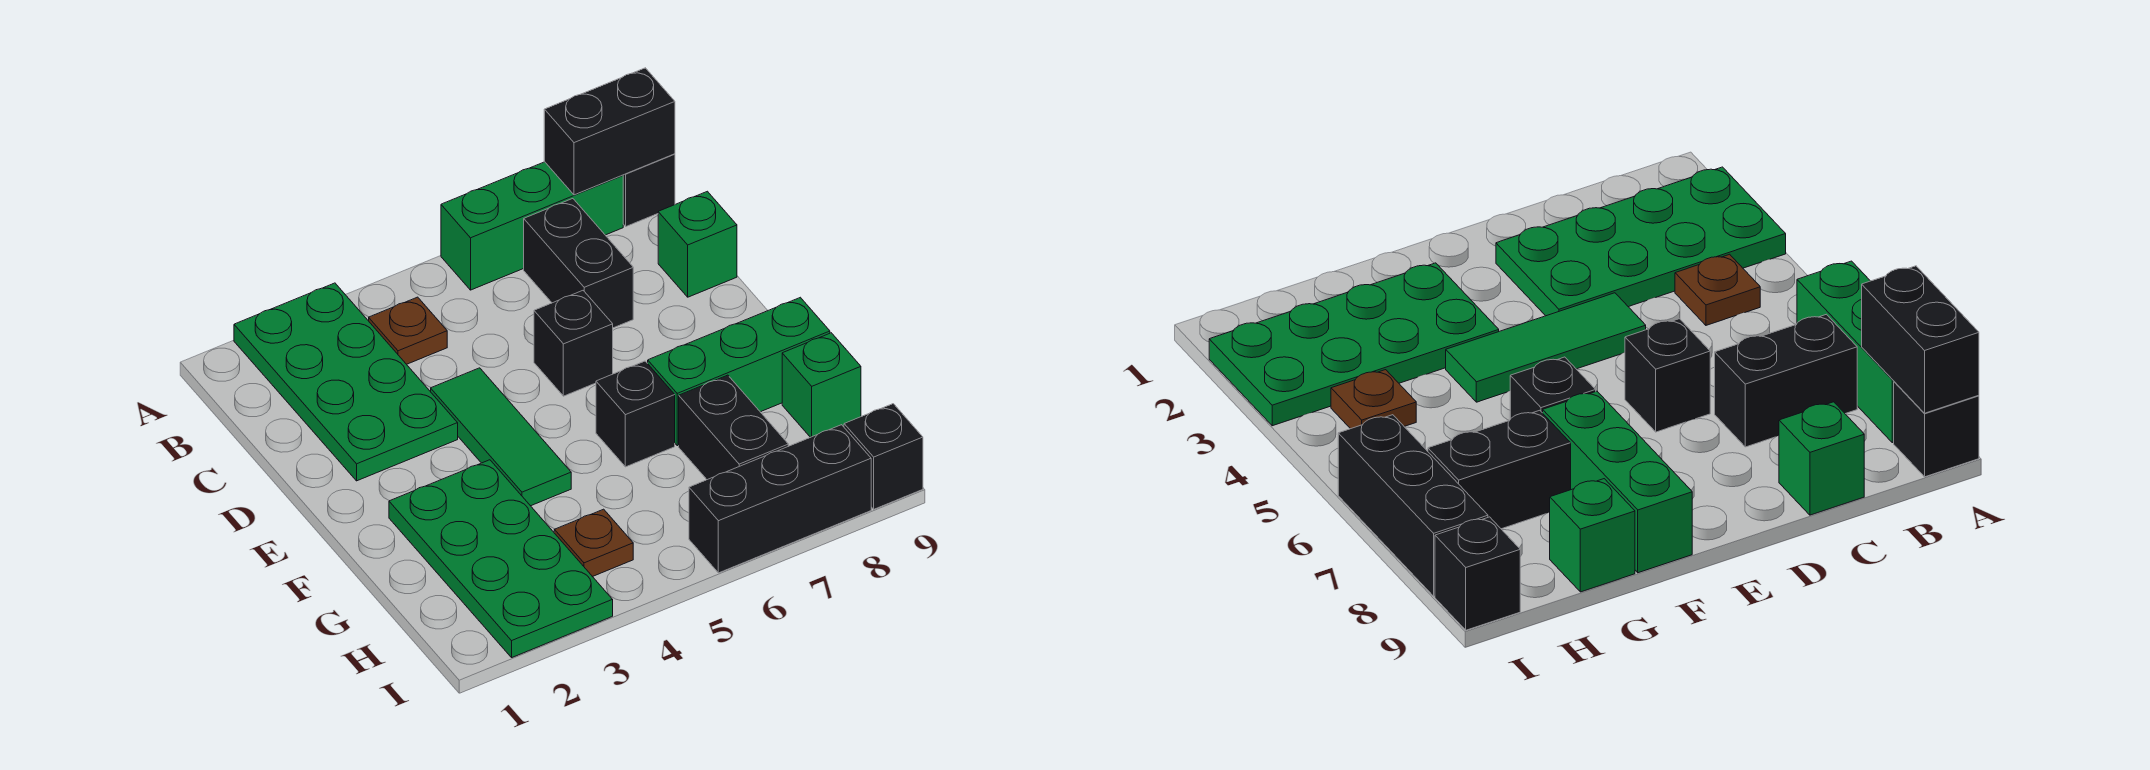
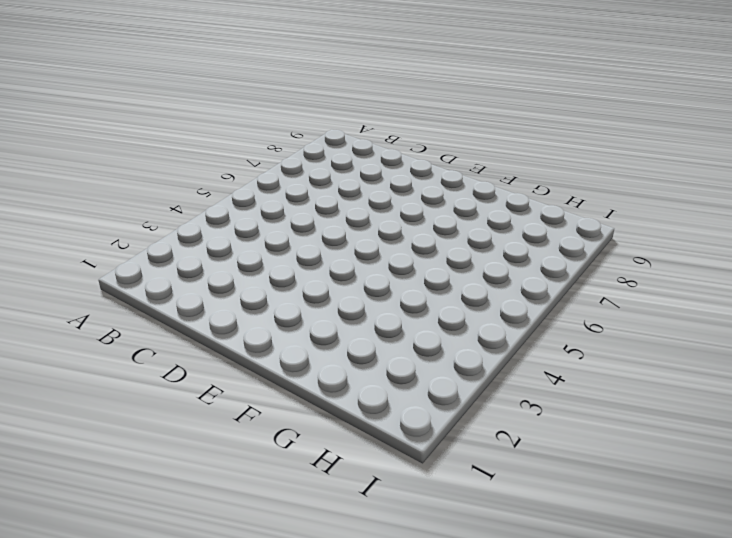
none -> green 2x4 plate [234,283,458,481]
none -> green 1x3 brick [441,162,623,290]
none -> black 1x1 brick [623,154,675,226]

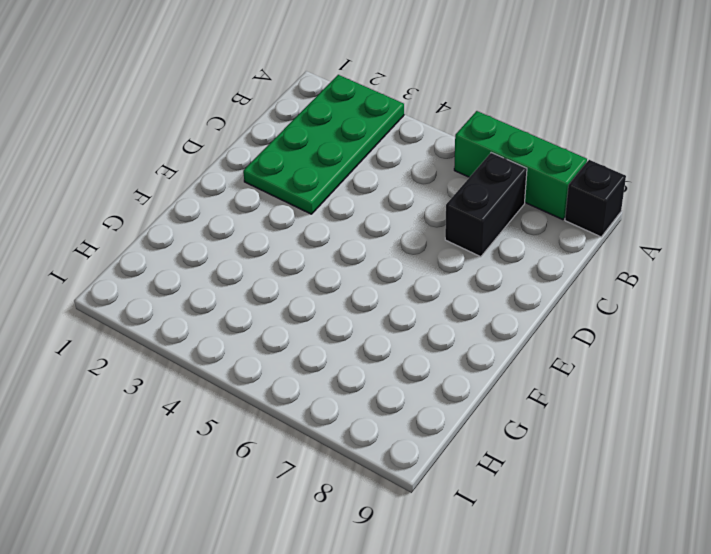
none -> brown 1x1 plate [369,297,447,364]
none -> green 1x1 brick [658,191,737,297]
none -> green 1x3 tile [431,368,571,506]

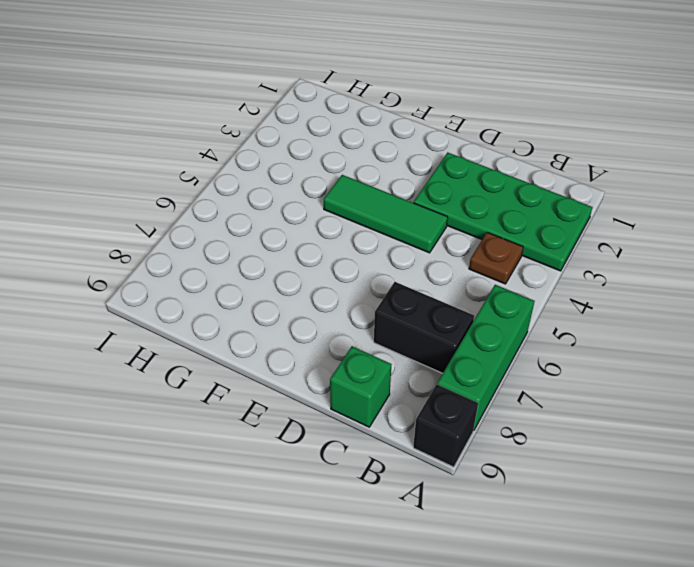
none -> black 1x1 brick [534,291,613,396]
none -> green 2x4 plate [389,460,613,657]
none -> black 1x1 brick [596,361,675,467]

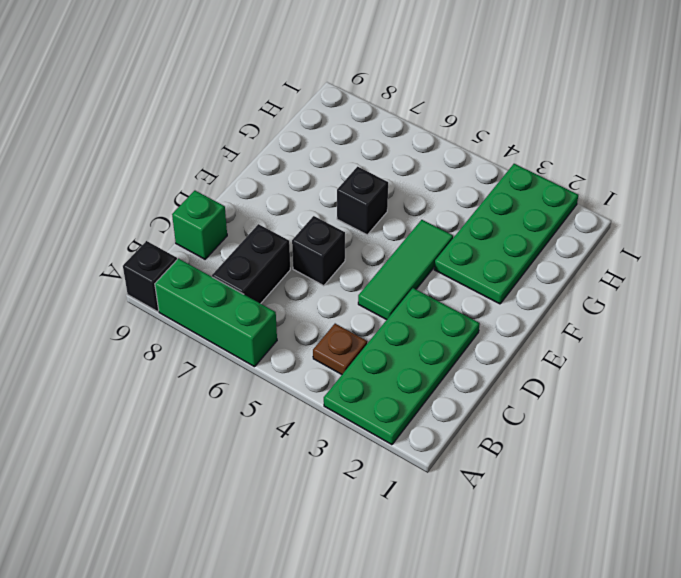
none -> green 1x3 brick [648,297,830,446]
none -> black 1x2 brick [679,375,788,480]
none -> green 1x1 brick [782,333,861,437]

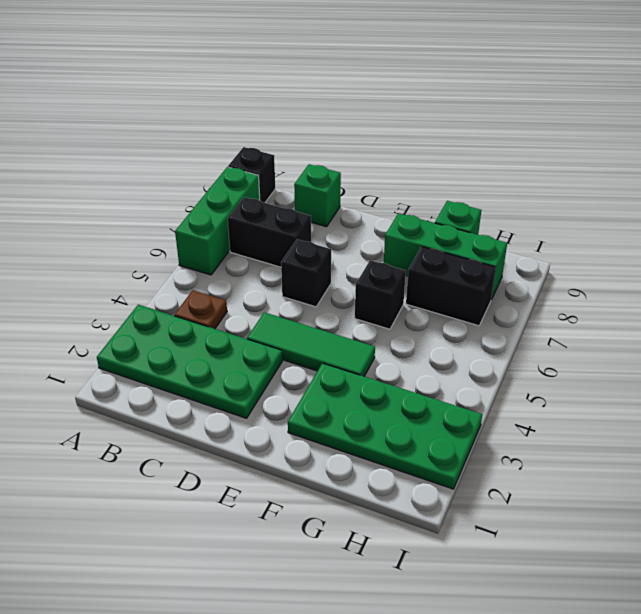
green 1x3 brick [384,213,507,299] -> green 1x3 brick turned to [648,297,830,446]
none -> brown 1x1 plate [554,509,633,577]
none -> black 1x3 brick [689,425,871,573]
none -> black 1x1 brick [844,404,923,509]

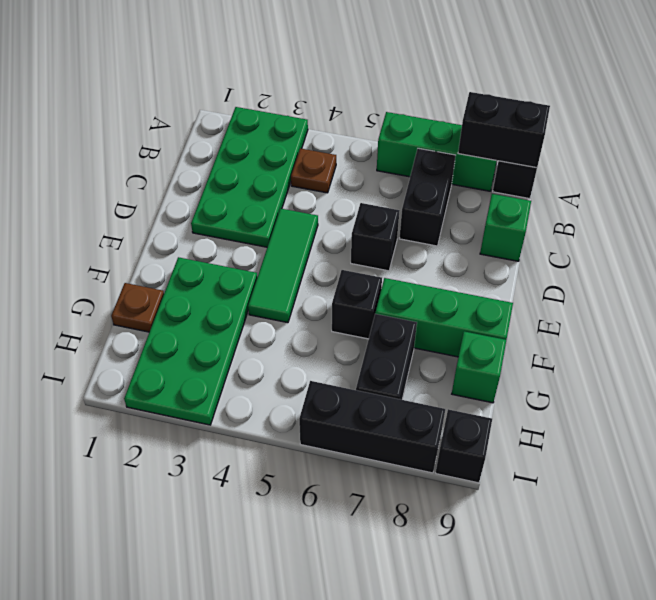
brown 1x1 plate [111,283,164,332] -> brown 1x1 plate moved to [554,509,633,577]

